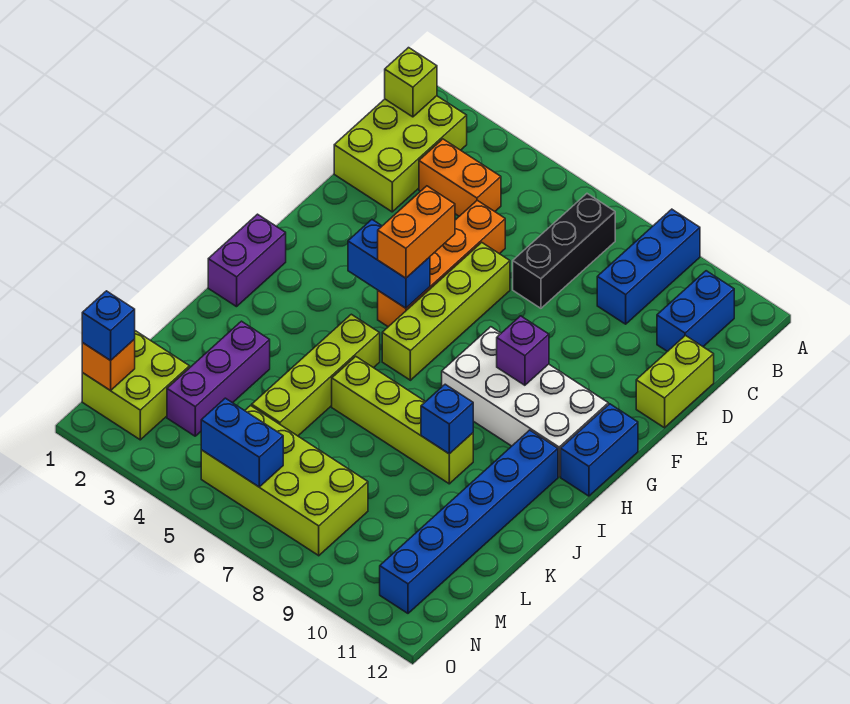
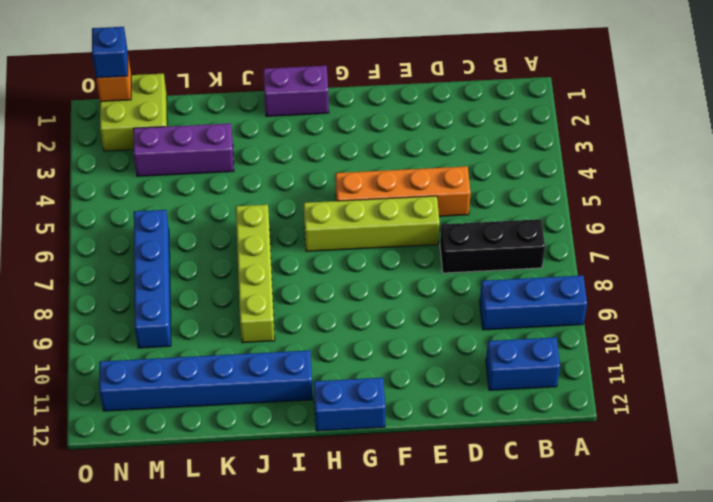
blue 1x4 brick [134,210,171,348] -> lime 2x4 brick [201,406,368,556]
none -> lime 2x3 brick [334,96,467,212]
none -> orange 1x2 brick [419,139,501,216]
none -> lime 1x2 brick [636,336,714,428]

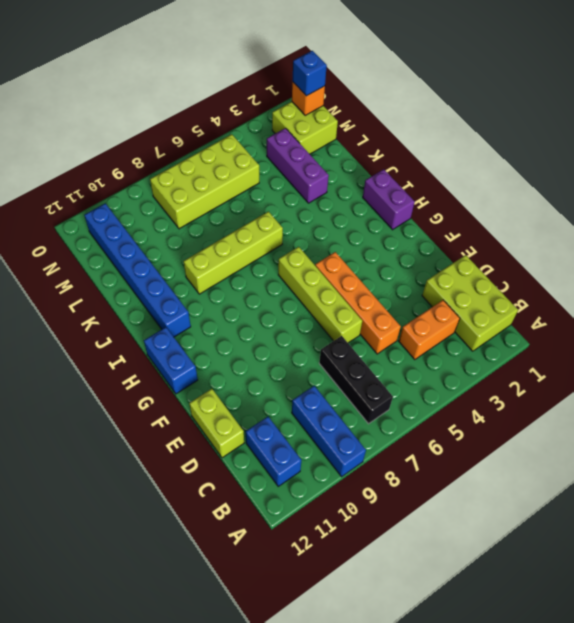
none -> white 2x4 brick [442,327,608,477]
none -> lime 1x4 brick [252,314,380,436]
none -> lime 1x1 brick [385,48,437,117]

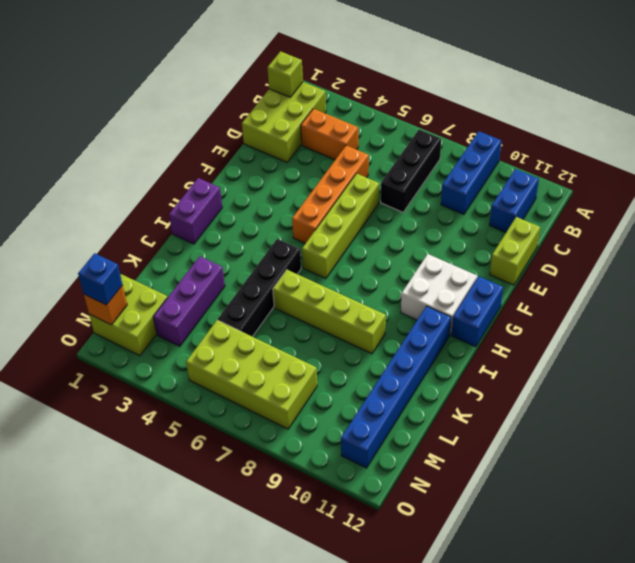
white 2x2 brick [401,254,477,335] -> white 2x4 brick [442,327,608,477]
black 1x4 brick [218,239,301,337] -> lime 1x4 brick [252,314,380,436]
none -> blue 1x2 brick [348,220,430,308]
none -> purple 1x1 brick [497,316,549,385]
none -> blue 1x1 brick [421,384,473,454]

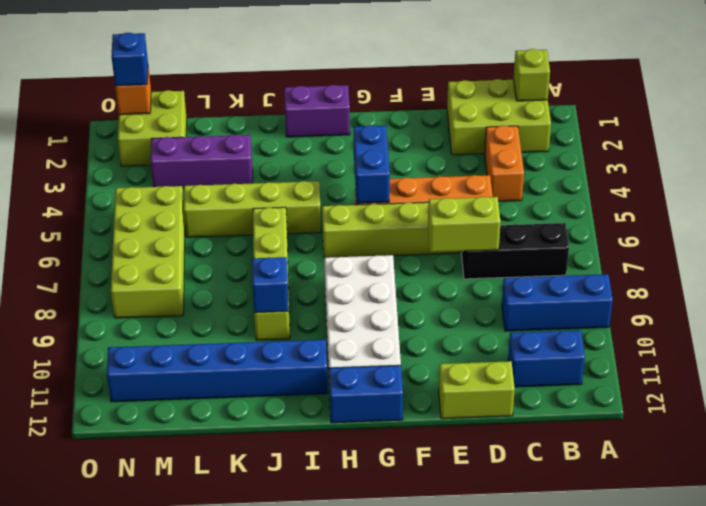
lime 1x2 brick [428,197,501,252] -> none
none -> purple 1x1 brick [497,316,549,385]
none -> blue 1x2 brick [201,398,283,487]
none -> orange 1x2 brick [378,186,455,278]

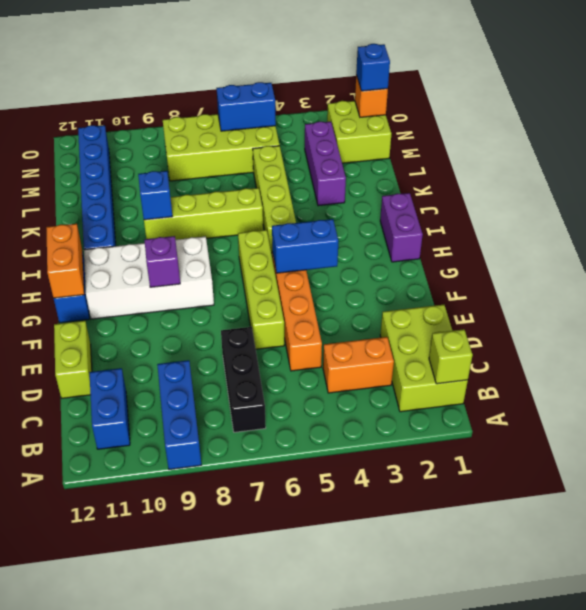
orange 1x2 brick [46,224,84,298] -> orange 1x2 brick moved to [378,186,455,278]

